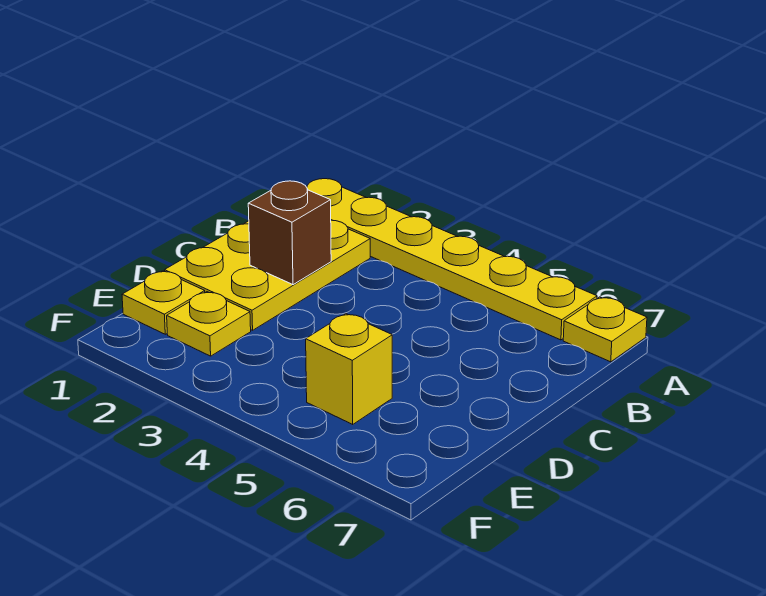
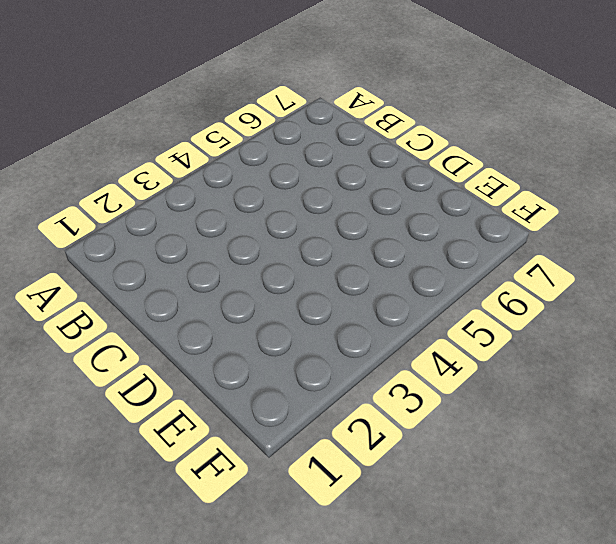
none -> yellow 1x6 plate [307,179,597,340]
none -> yellow 1x1 plate [563,297,647,362]

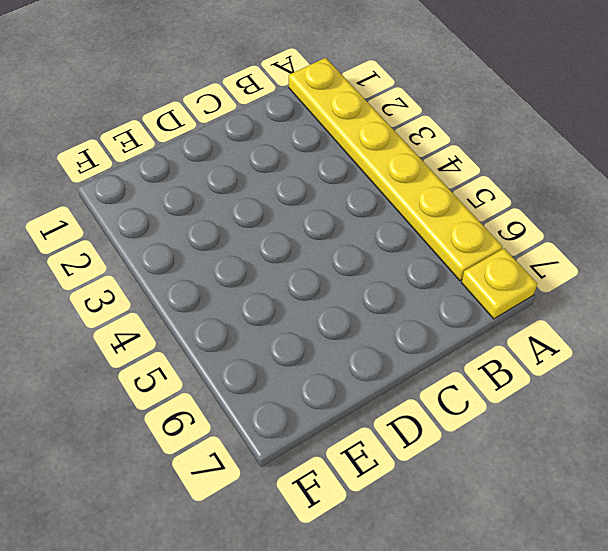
none -> yellow 2x3 plate [165,220,370,330]
none -> yellow 1x1 plate [122,271,205,334]

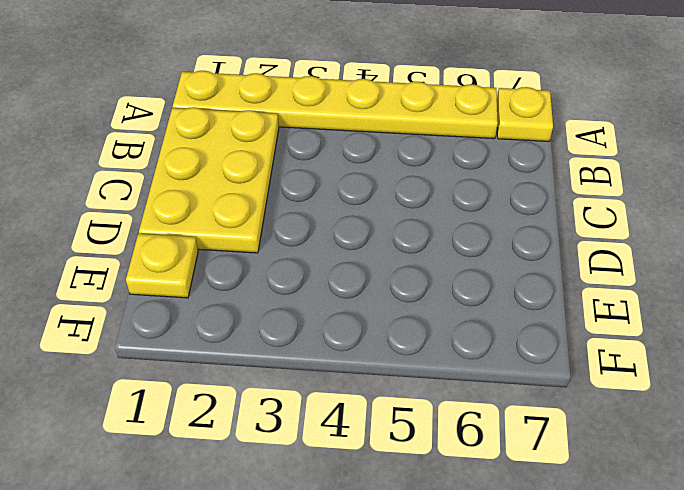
none -> yellow 1x1 plate [167,292,251,356]
none -> yellow 1x1 brick [306,314,392,424]

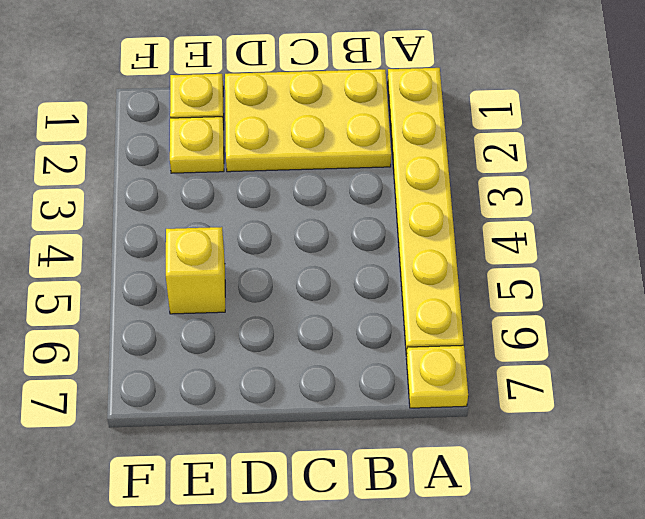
none -> brown 1x1 brick [248,181,331,285]

